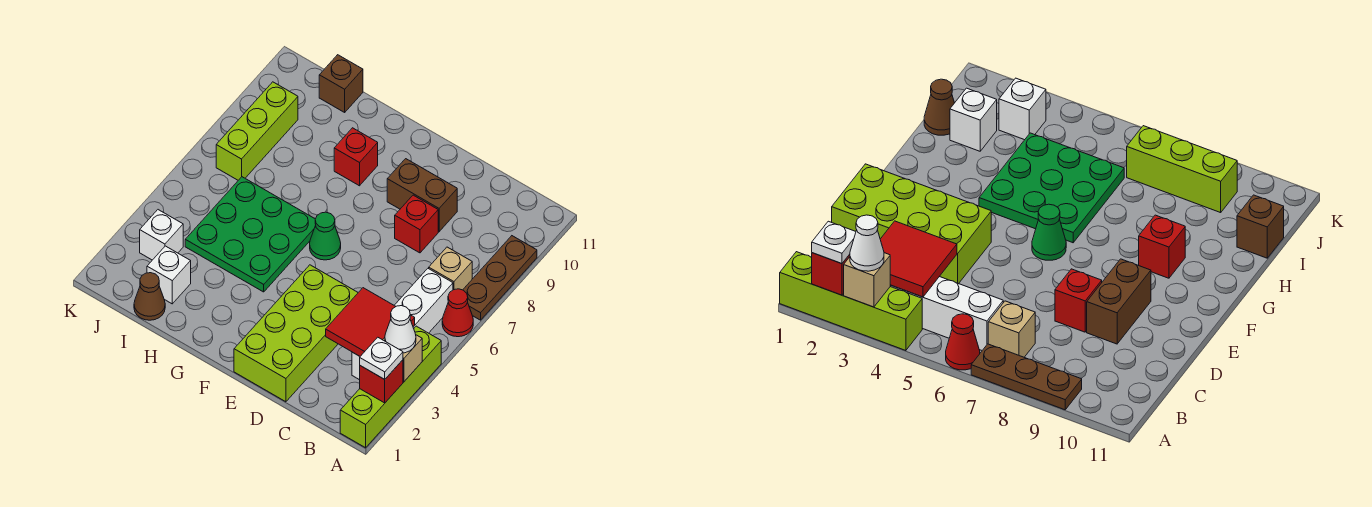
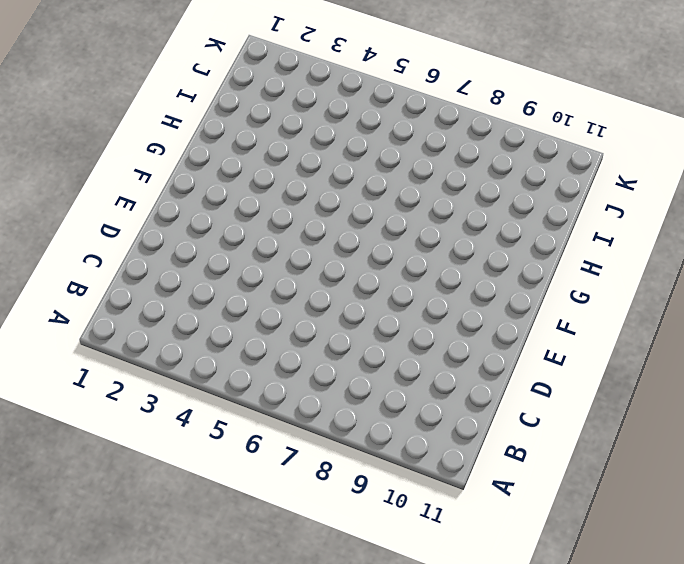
none -> lime 1x4 brick [340,326,441,448]
none -> red 1x1 cone [442,289,473,337]
none -> brown 1x3 plate [463,236,537,320]

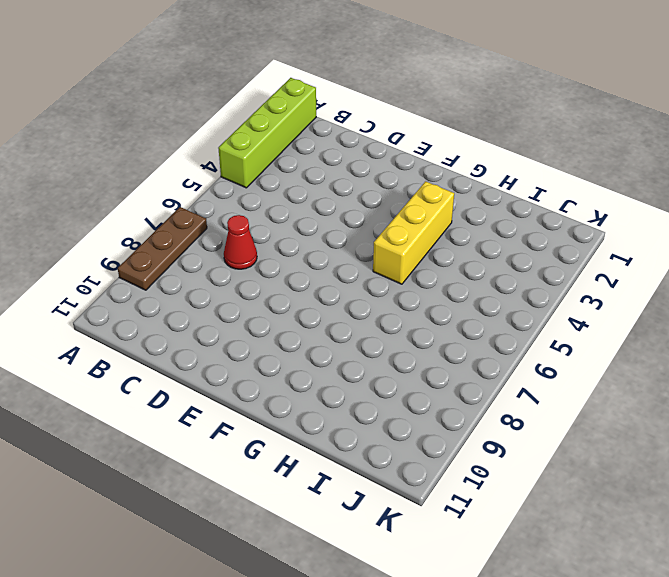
red 1x1 cone [224,215,257,269] -> red 1x1 cone moved to [442,289,473,337]
yellow 1x3 brick [373,181,454,284] -> green 3x3 plate [185,177,316,292]
none -> white 1x4 brick [352,268,453,380]
none -> tan 1x1 brick [429,247,472,290]
none -> lime 2x4 brick [234,265,358,402]

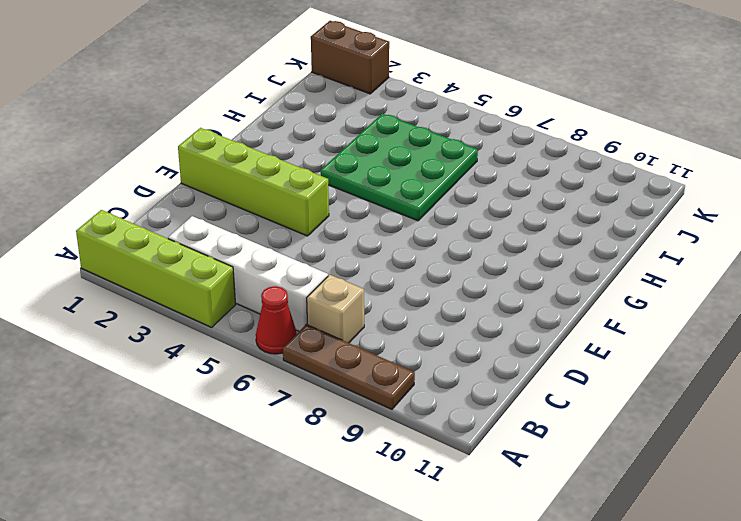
lime 1x4 brick [178,128,329,236] -> lime 2x4 brick [234,265,358,402]
brown 1x2 brick [311,21,389,94] -> brown 1x2 brick turned to [387,159,457,232]
none -> red 1x1 brick [395,195,438,253]
none -> green 1x1 cone [310,212,341,260]
none -> red 1x1 brick [334,128,378,186]

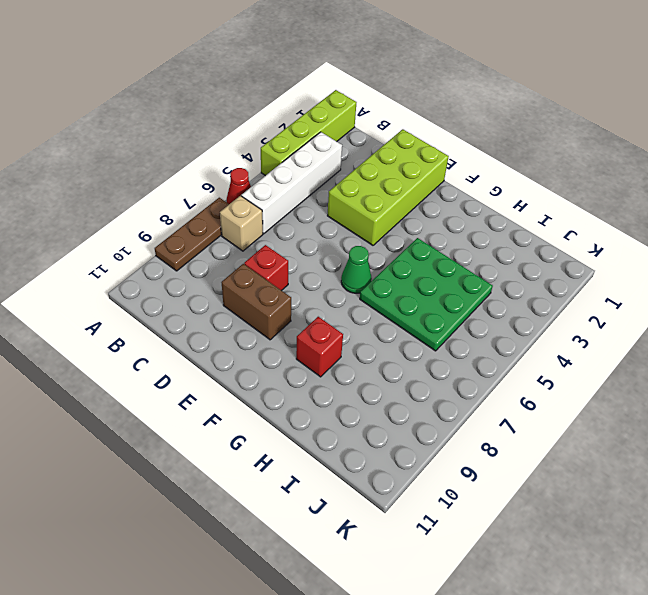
none -> brown 1x1 cone [134,273,165,320]
none -> white 1x1 brick [147,246,191,304]
none -> brown 1x1 brick [319,55,363,112]

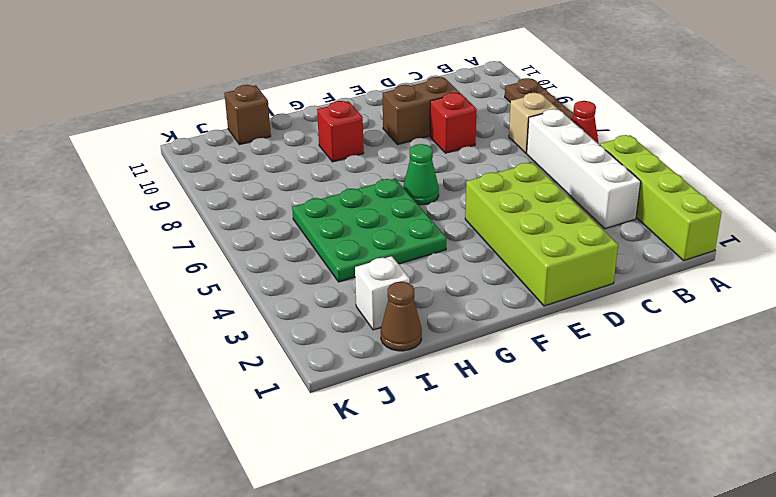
none -> white 1x1 brick [140,210,183,260]
none -> lime 1x3 brick [216,82,298,180]
none -> red 1x1 brick [360,360,403,403]

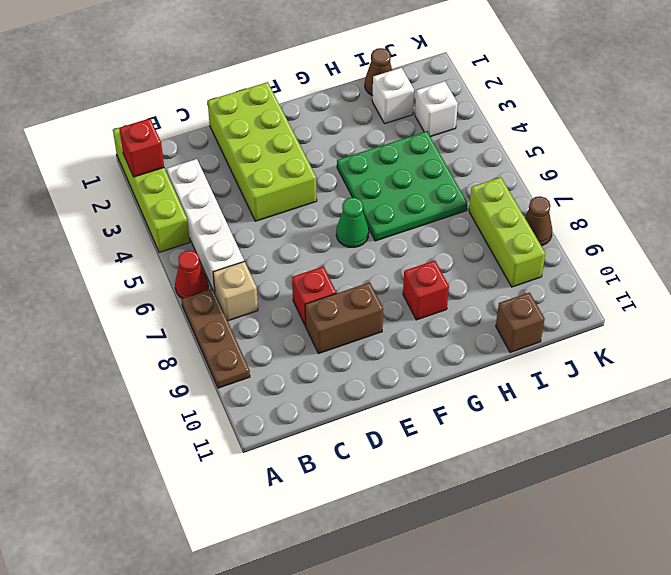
brown 1x1 cone [525,196,552,246] -> none
none -> tan 1x1 brick [383,335,422,382]
none -> red 2x2 tile [326,288,415,356]
none -> white 1x1 plate [360,337,403,379]

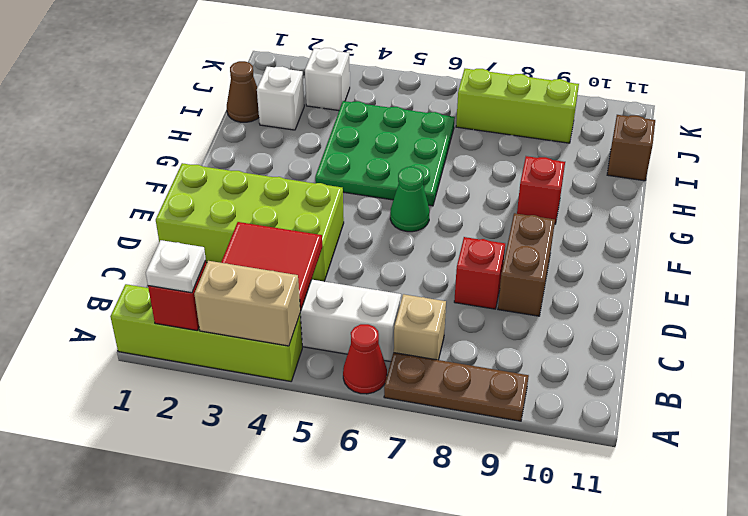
tan 1x2 brick [194,261,300,346] -> tan 1x1 brick [383,335,422,382]
none -> white 1x1 cone [385,306,416,353]

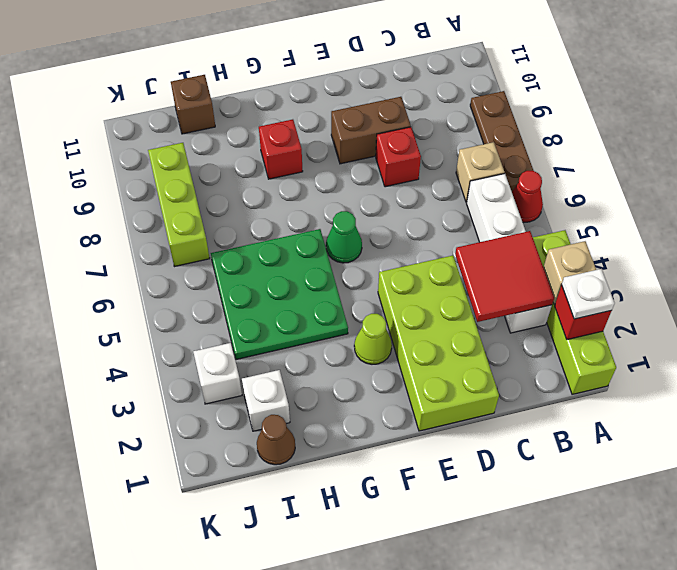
lime 1x1 cone [354,314,392,364] -> none
none -> white 1x1 cone [385,306,416,353]

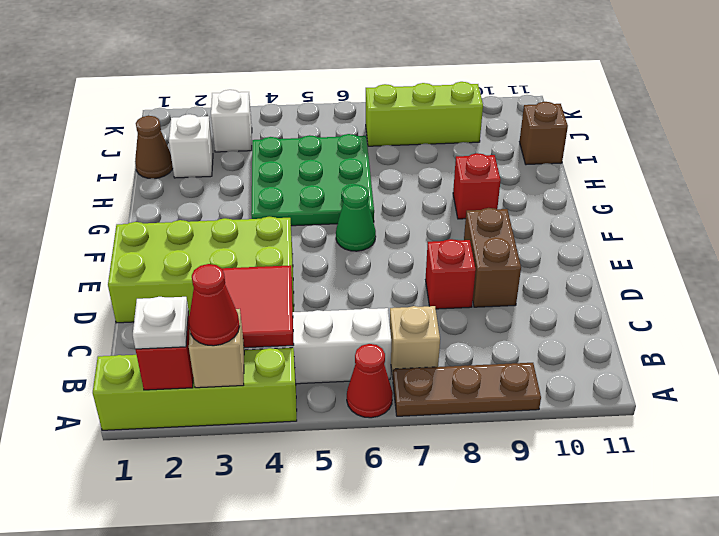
red 1x1 cone [189,264,240,346] -> white 1x1 cone [385,306,416,353]

